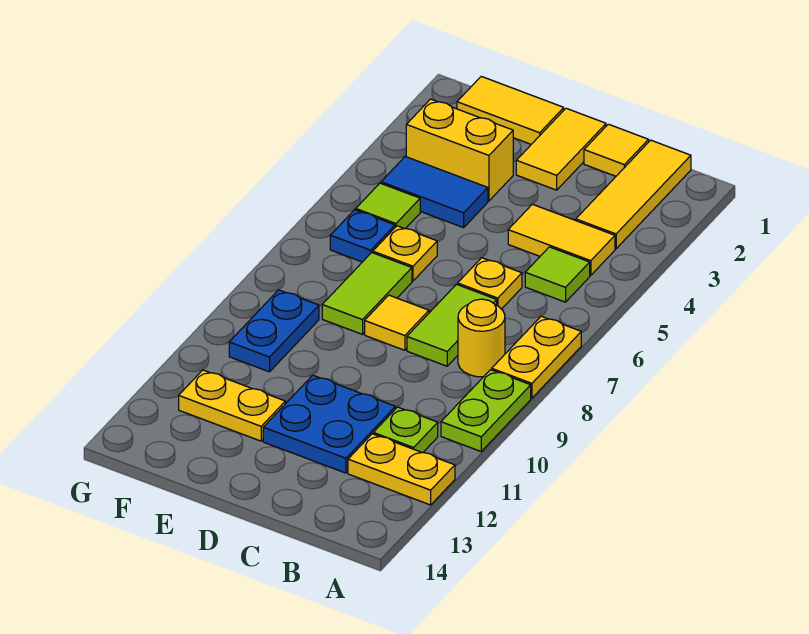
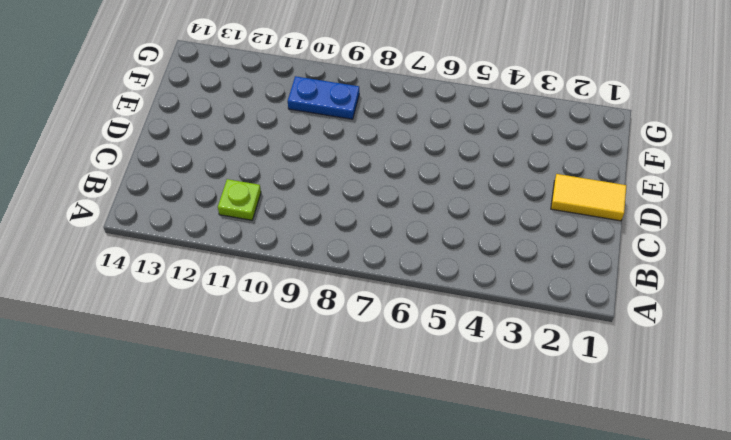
none -> yellow 1x2 plate [492,316,581,398]
none -> lime 1x2 plate [441,370,531,451]
none -> yellow 1x2 plate [348,434,455,505]

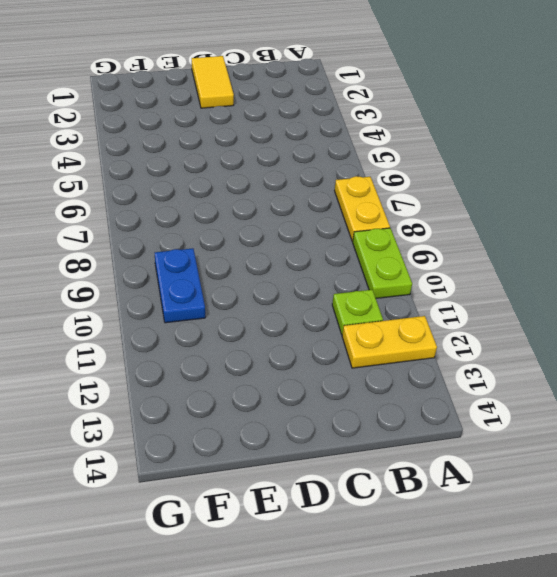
none -> yellow 1x3 tile [576,140,691,249]
none -> yellow 1x2 tile [508,204,615,276]
none -> lime 1x1 tile [525,247,590,302]

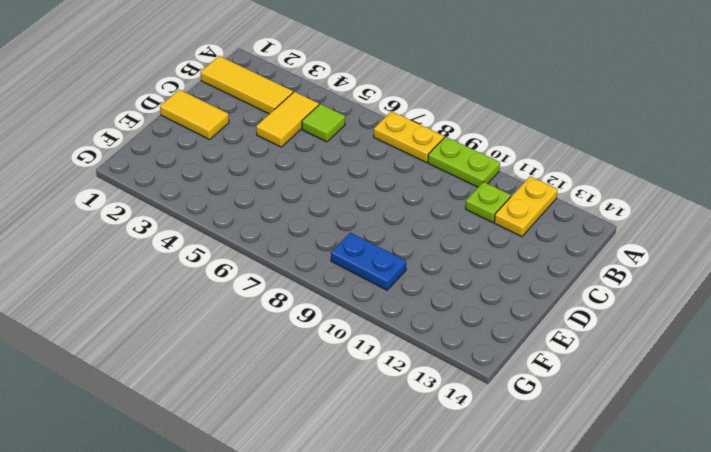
none -> yellow 1x1 round brick [458,299,505,377]
none -> yellow 1x1 tile [584,124,649,176]
none -> yellow 1x1 plate [458,258,522,309]

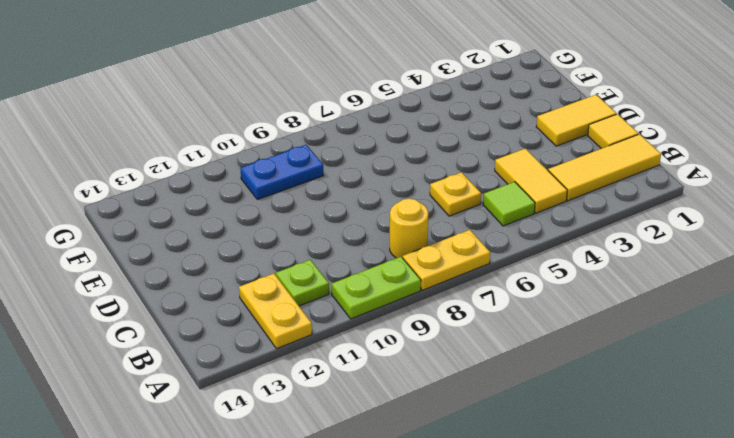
none -> lime 1x2 tile [407,284,497,366]
none -> blue 2x2 plate [263,375,395,473]
none -> yellow 1x1 tile [365,295,429,350]

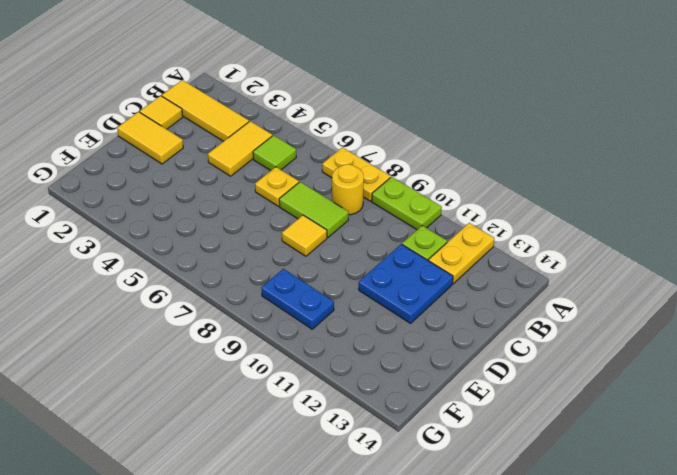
none -> yellow 1x2 tile [457,76,564,144]
none -> yellow 1x2 brick [406,99,513,201]
none -> blue 1x2 tile [381,156,488,228]

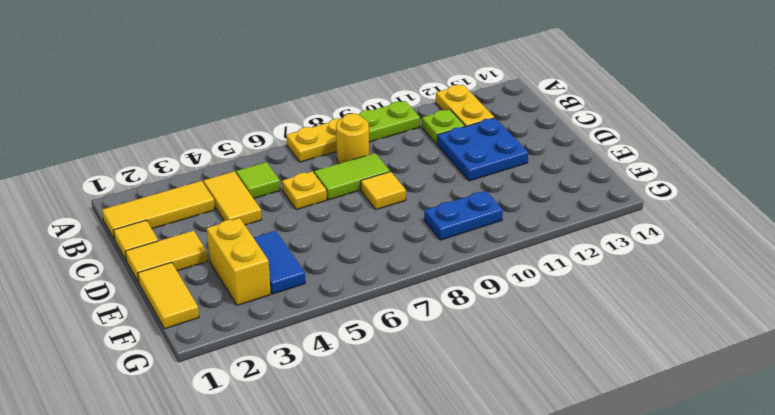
none -> yellow 1x1 plate [373,226,437,281]
none -> lime 1x2 tile [322,253,412,334]
none -> yellow 1x2 plate [179,370,285,441]

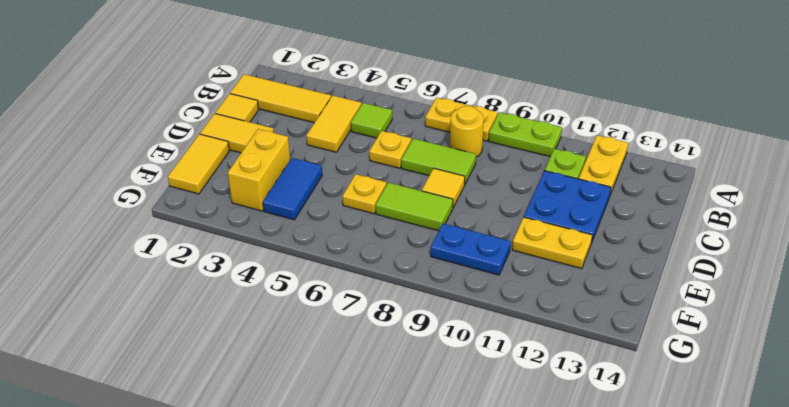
yellow 1x2 plate [512,217,592,269] -> yellow 1x2 plate turned to [179,370,285,441]
none -> lime 1x1 tile [356,183,420,229]
none -> blue 1x1 plate [330,210,395,262]

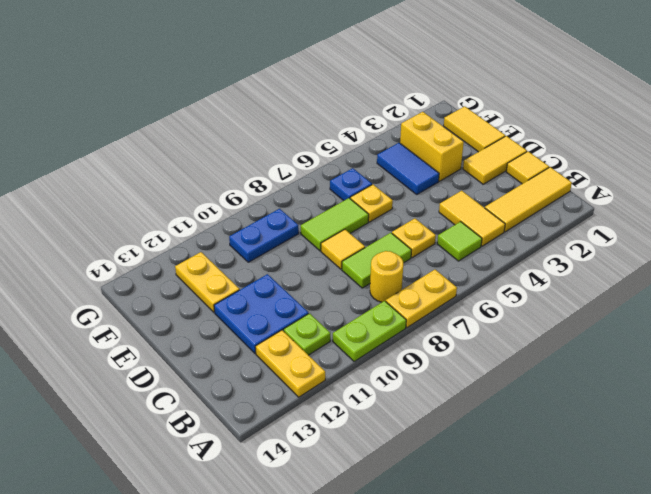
none -> lime 1x1 tile [356,183,420,229]

